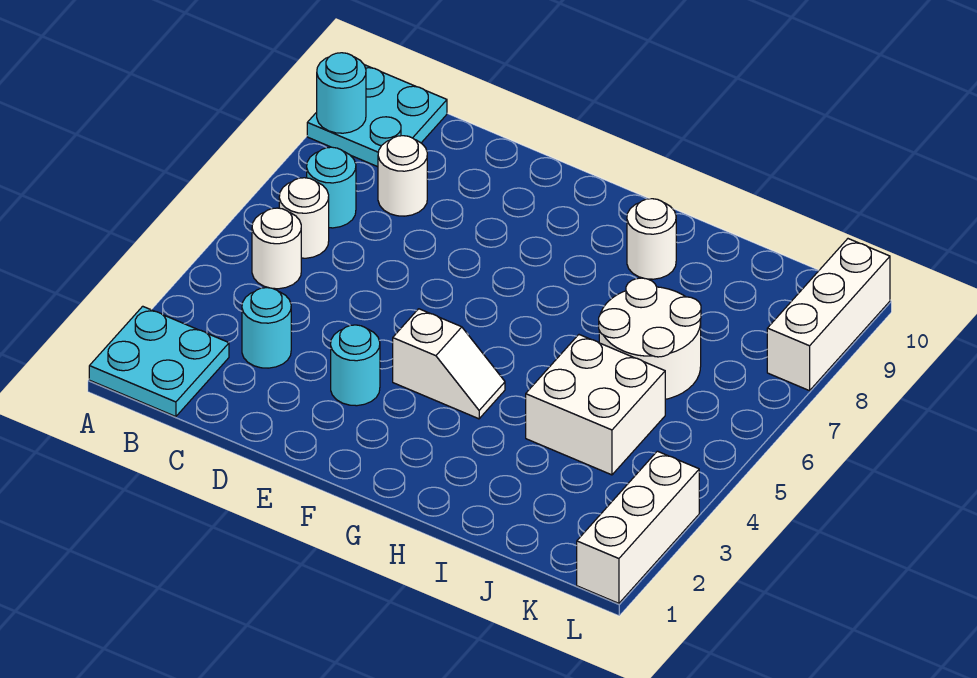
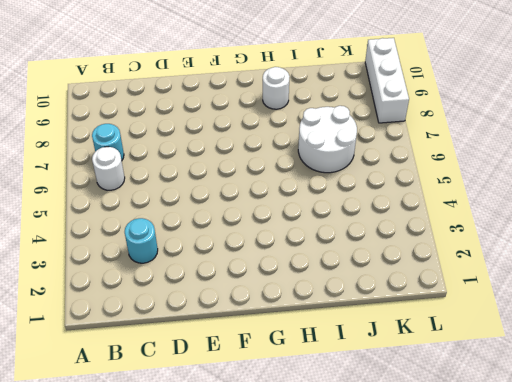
none -> cyan 2x2 plate [89,306,229,417]
none -> cyan 2x2 plate [307,65,447,167]
none -> white 1x1 round brick [252,208,301,289]

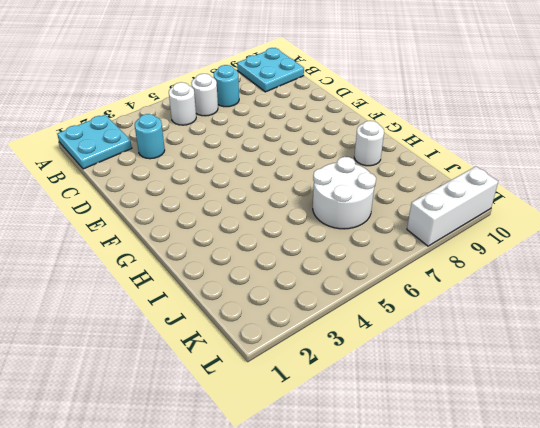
none -> white 1x1 round brick [378,136,427,216]
none -> cyan 1x1 round brick [331,325,380,406]
none -> white 1x2 slope [393,309,505,419]

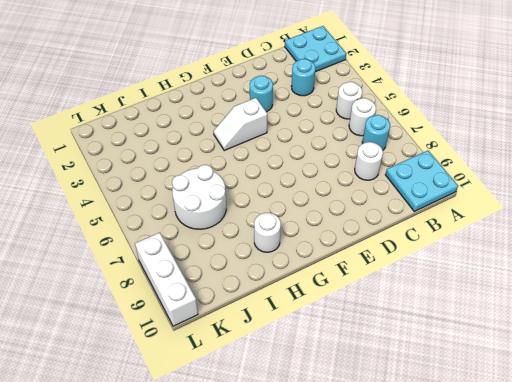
none -> white 2x2 brick [526,335,665,475]
none -> white 1x3 brick [577,451,699,603]
none -> cyan 1x1 round brick [317,53,366,133]

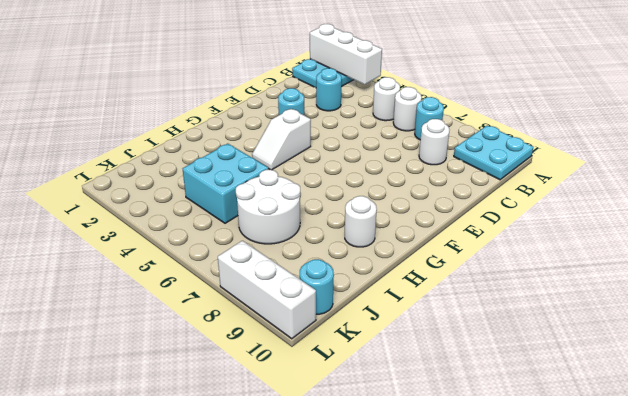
white 1x3 brick [310,24,382,85] -> white 1x3 brick moved to [577,451,699,603]
cyan 2x2 brick [183,144,268,223] -> white 2x2 brick [526,335,665,475]
cyan 1x1 round brick [300,259,334,314] -> cyan 1x1 round brick moved to [317,53,366,133]

